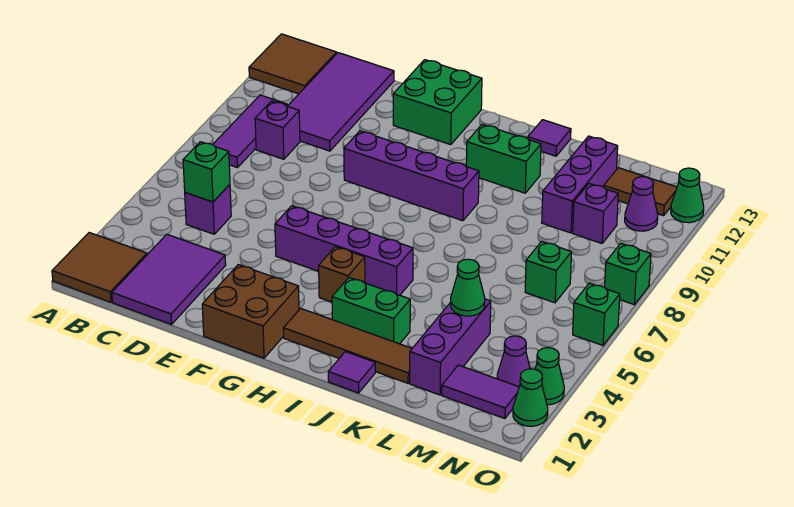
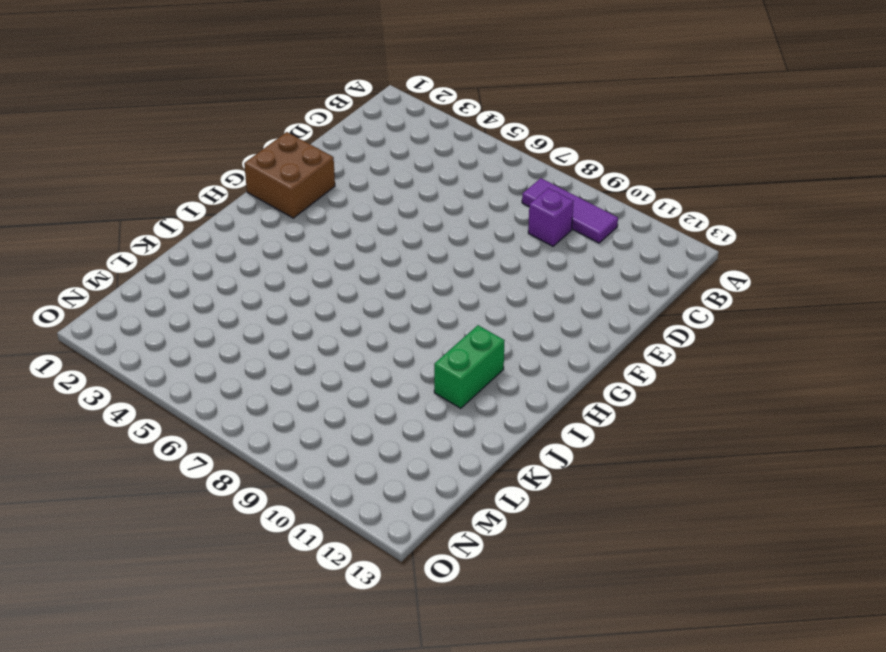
none -> brown 2x2 tile [52,233,147,302]
none -> brown 2x2 tile [249,34,337,94]
none -> purple 2x3 tile [112,234,226,324]
none -> purple 1x1 brick [185,185,231,234]

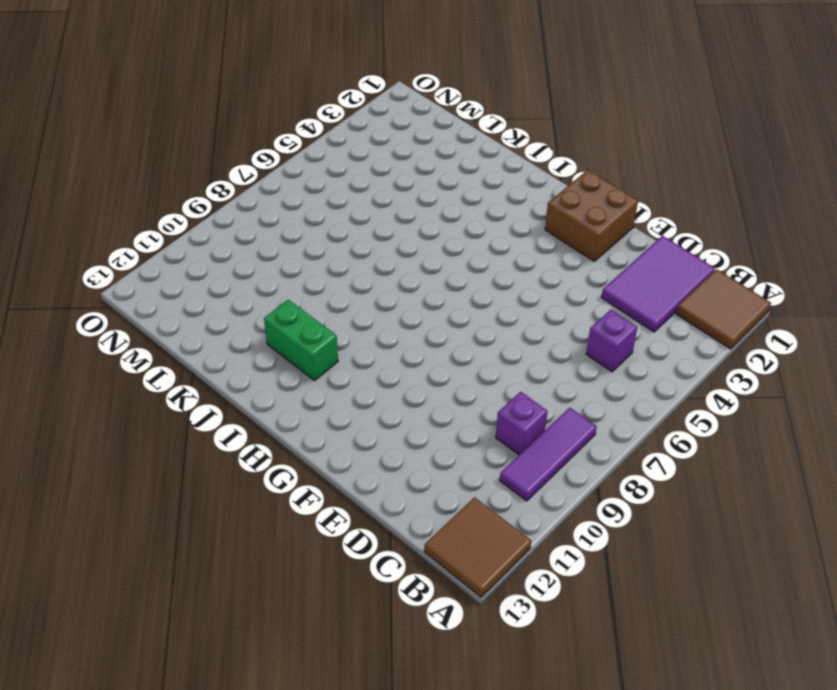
none -> purple 2x4 tile [288,53,394,151]
none -> purple 1x4 brick [275,206,413,295]
none -> purple 1x4 brick [344,131,479,221]
none -> green 2x2 brick [393,60,482,145]

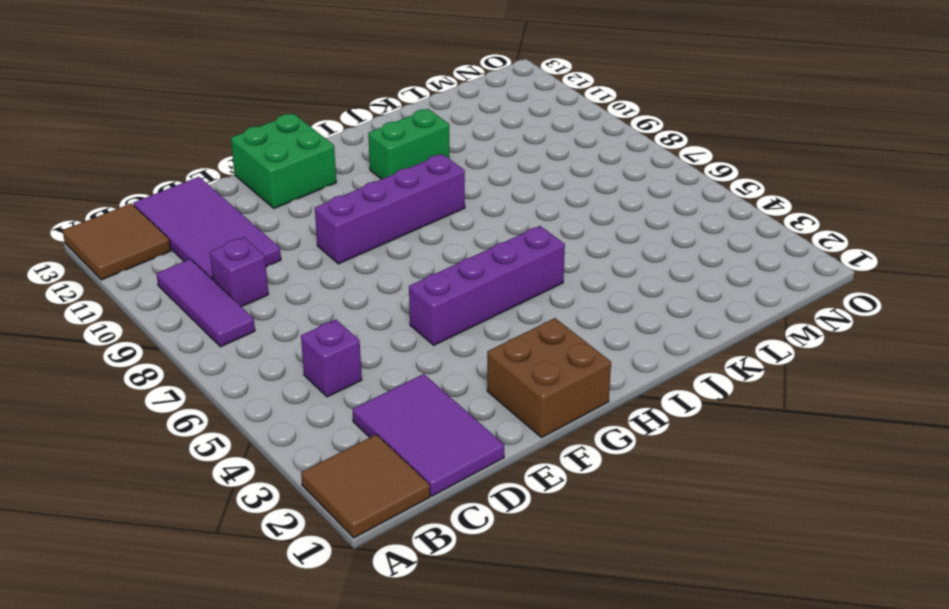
none -> brown 1x4 tile [283,308,412,383]
none -> brown 1x1 brick [319,247,365,302]
none -> green 1x2 brick [332,278,410,344]
none -> purple 1x1 tile [328,352,375,393]

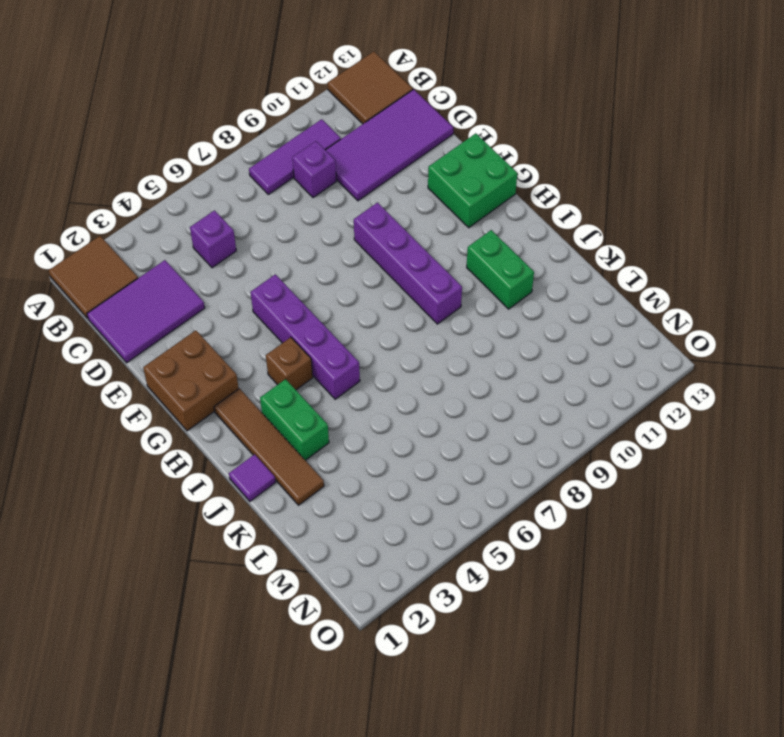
none -> purple 1x1 tile [528,120,571,156]
none -> purple 1x3 brick [410,299,491,395]
none -> purple 1x3 brick [542,136,618,233]
none -> purple 1x2 tile [442,365,519,419]

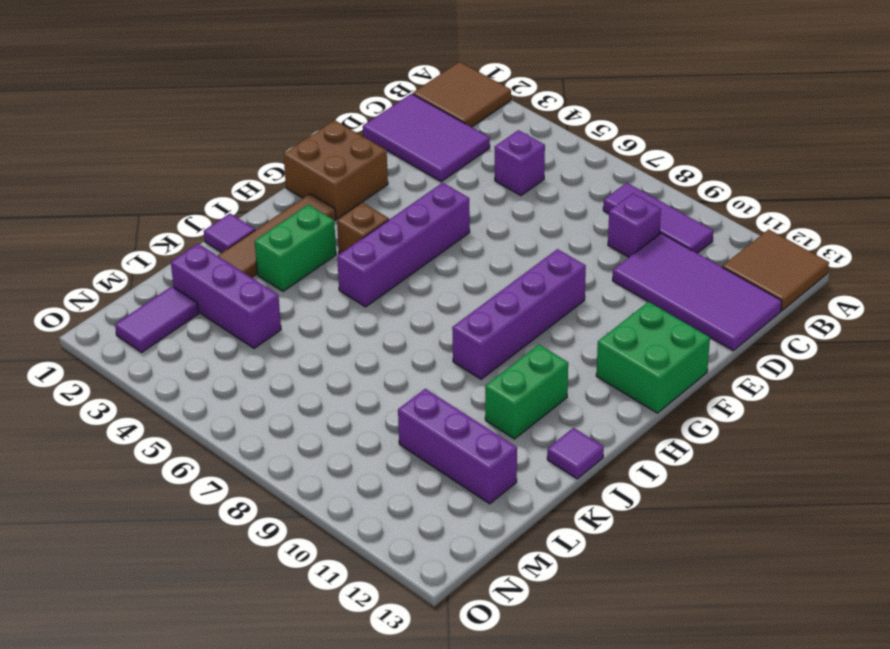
none -> green 1x1 brick [525,241,572,303]
none -> purple 1x1 brick [573,184,618,243]
none -> brown 1x2 tile [604,168,677,216]
none -> purple 1x1 cone [497,336,530,387]

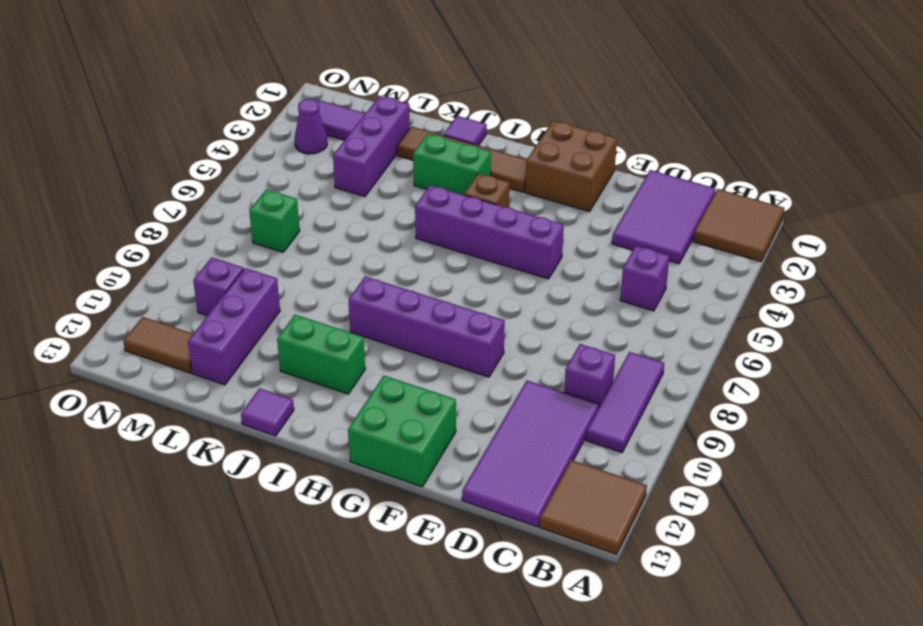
none -> purple 1x1 cone [625,177,658,231]
none -> green 1x1 cone [513,369,548,426]
none -> green 1x1 cone [535,347,564,405]
none -> green 1x1 brick [573,283,620,345]

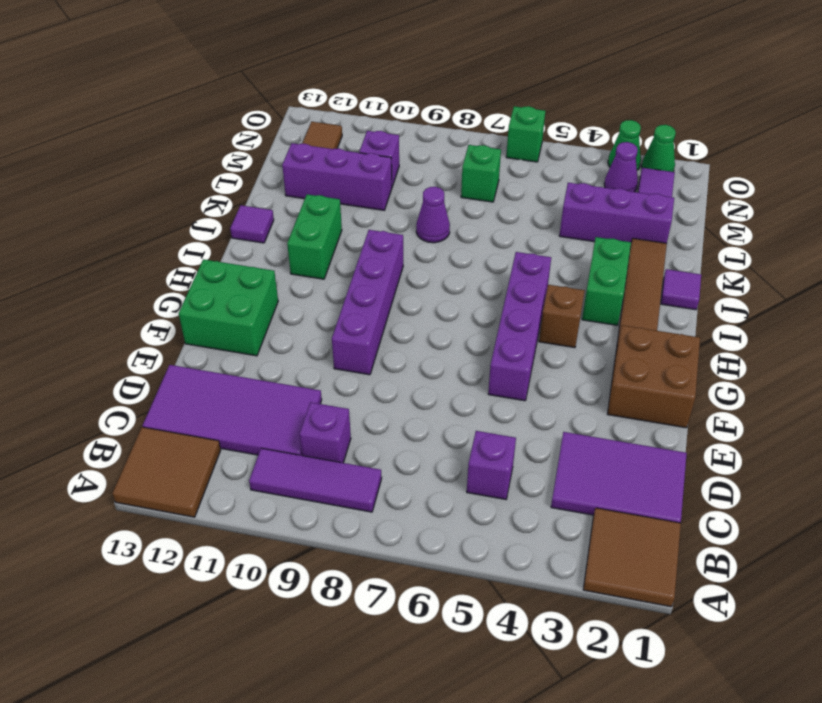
purple 1x1 cone [416,187,450,243] -> purple 1x1 cone moved to [625,177,658,231]
none -> green 1x1 brick [605,243,651,305]
none -> green 1x1 cone [671,168,704,223]
none -> green 1x1 brick [183,142,230,202]
none -> green 1x1 cone [451,259,485,316]

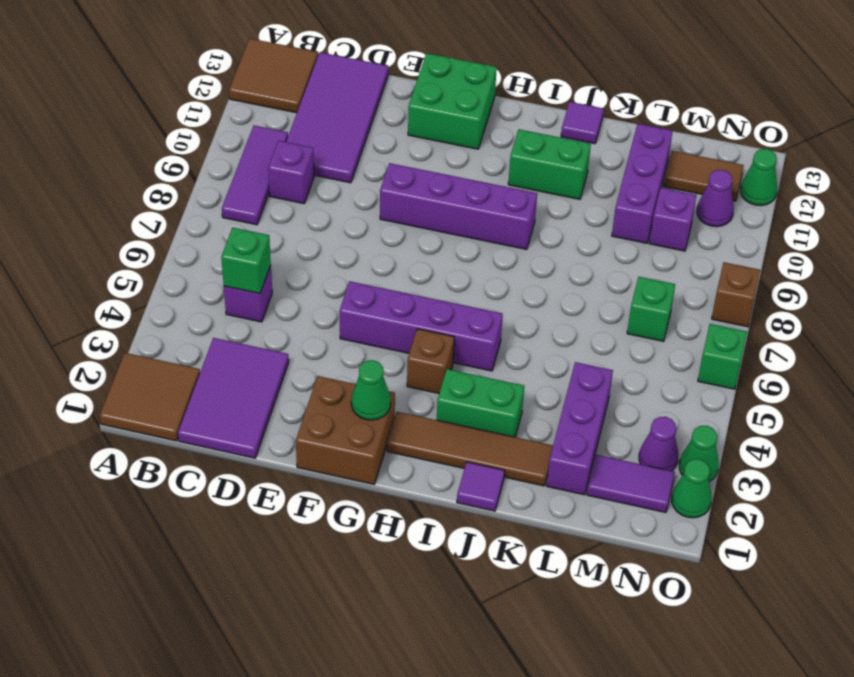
green 1x1 cone [351,360,391,420] -> green 1x1 cone moved to [451,259,485,316]
brown 1x1 brick [712,262,760,327] -> green 1x1 brick [605,243,651,305]

